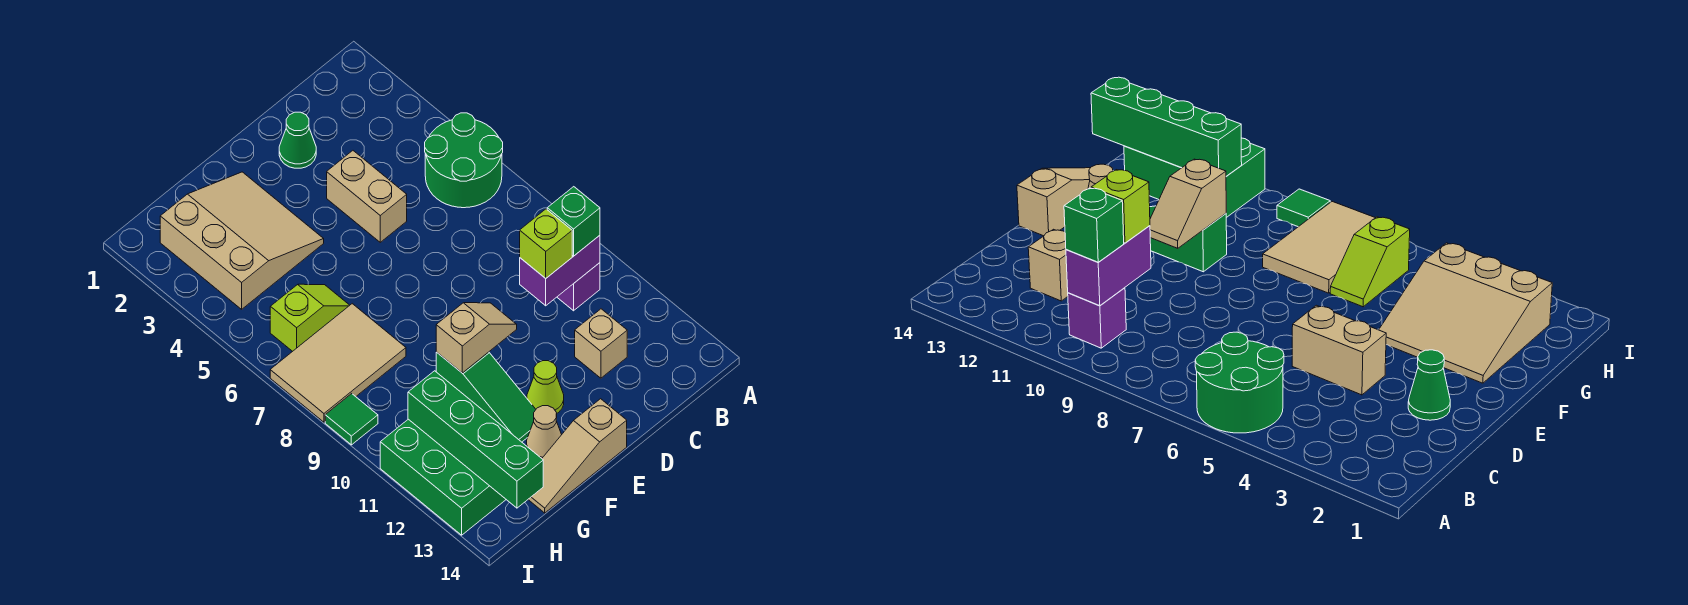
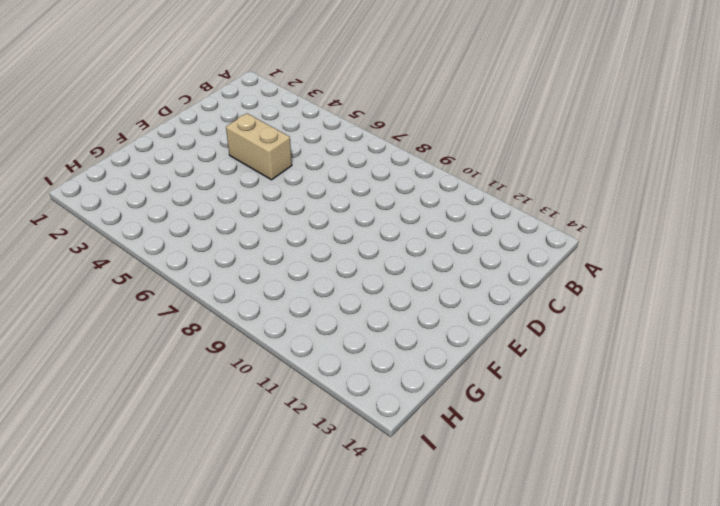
none -> green 2x2 round brick [425,113,503,208]
none -> purple 1x1 brick [557,263,600,311]
none -> tan 1x1 brick [575,309,627,378]

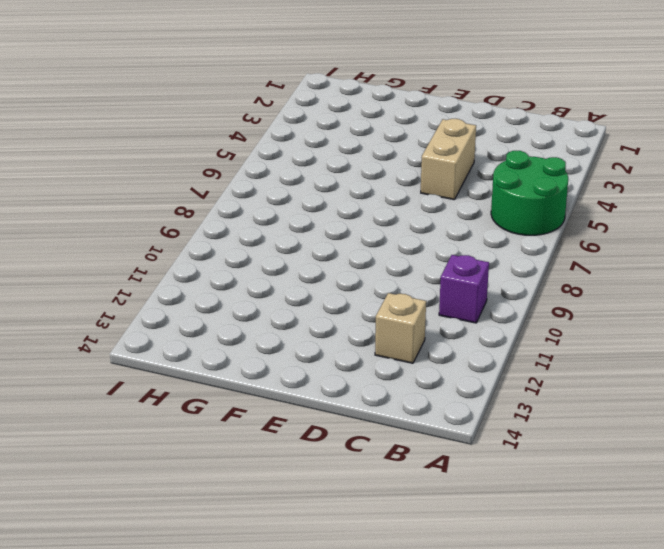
none -> green 1x1 cone [279,112,316,168]
none -> lime 1x1 cone [527,361,564,413]
none -> tan 1x3 slope [528,399,627,513]

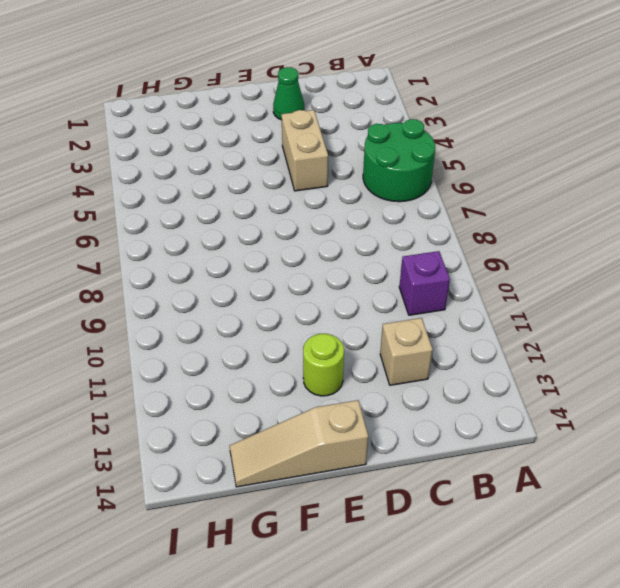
lime 1x1 round brick [303,334,344,396] -> lime 1x1 cone [527,361,564,413]
none -> tan 3x3 slope [160,172,324,309]
none -> green 1x3 slope [436,352,536,442]
none -> tan 1x1 cone [527,406,562,458]

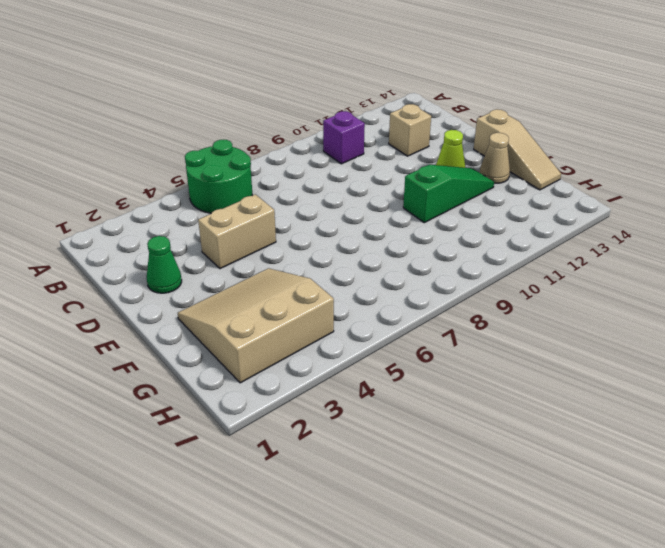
none -> lime 1x2 slope [270,284,350,351]
none -> tan 2x3 tile [270,304,406,422]
none -> green 2x3 brick [380,419,506,535]

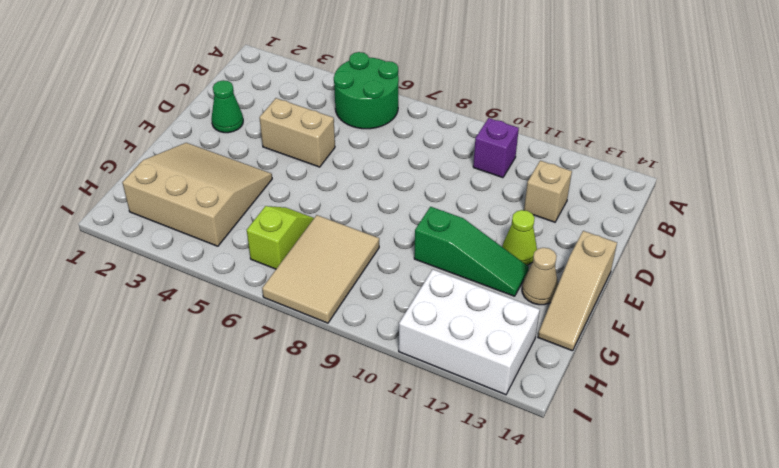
white 2x3 brick [399,269,540,395] -> green 2x3 brick [380,419,506,535]
none -> green 1x1 tile [325,394,378,445]
none -> purple 1x2 brick [520,235,600,306]
none -> tan 1x2 slope [436,303,517,373]

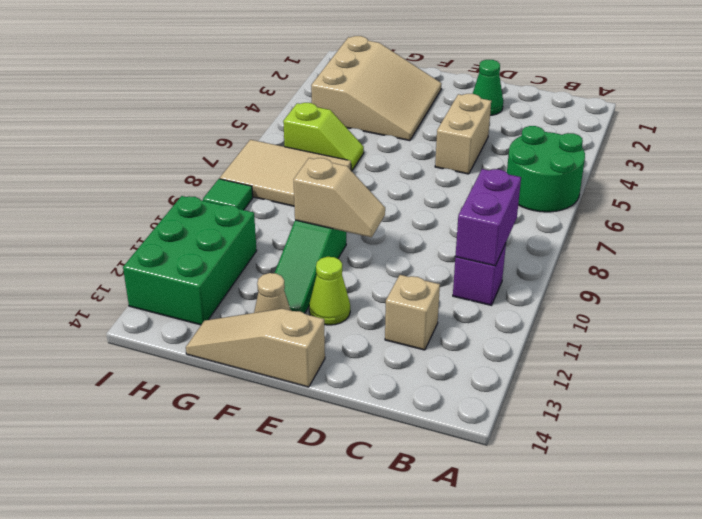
purple 1x2 brick [455,169,521,266] -> purple 1x2 brick turned to [520,235,600,306]
none -> green 1x4 brick [408,371,543,508]
none -> green 1x1 brick [547,187,600,256]
none -> lime 1x1 brick [520,209,572,278]

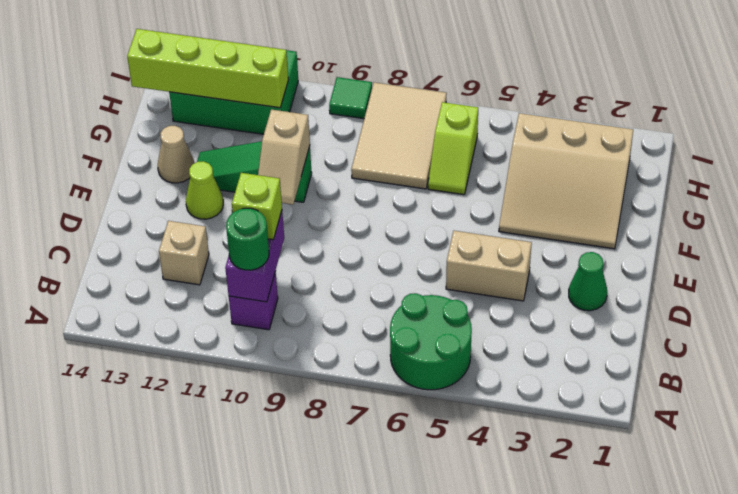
green 1x1 round brick [226,208,269,270] -> green 1x1 brick [547,187,600,256]
lime 1x4 brick [127,29,288,108] -> green 1x4 brick [408,371,543,508]
none -> tan 1x3 slope [528,399,627,513]

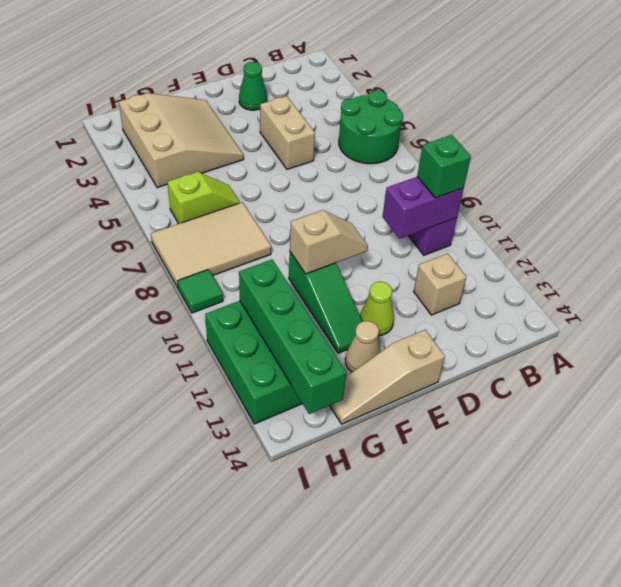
none -> lime 1x1 brick [520,209,572,278]

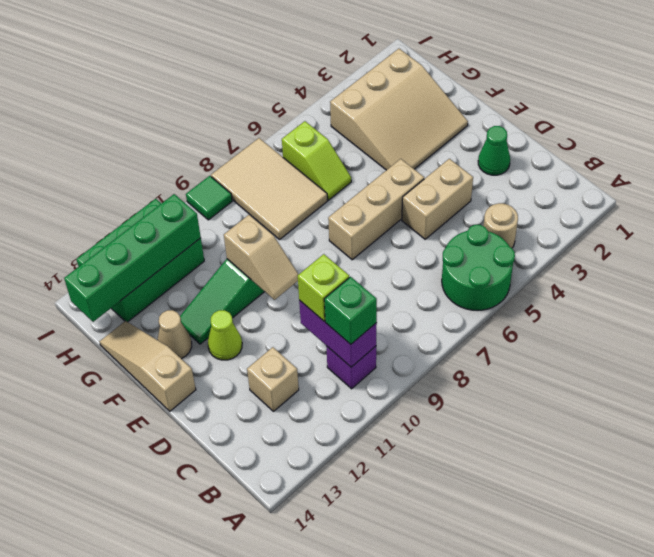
tan 1x1 round brick [483,203,518,248] -> none
tan 1x3 brick [328,159,424,260] -> none

